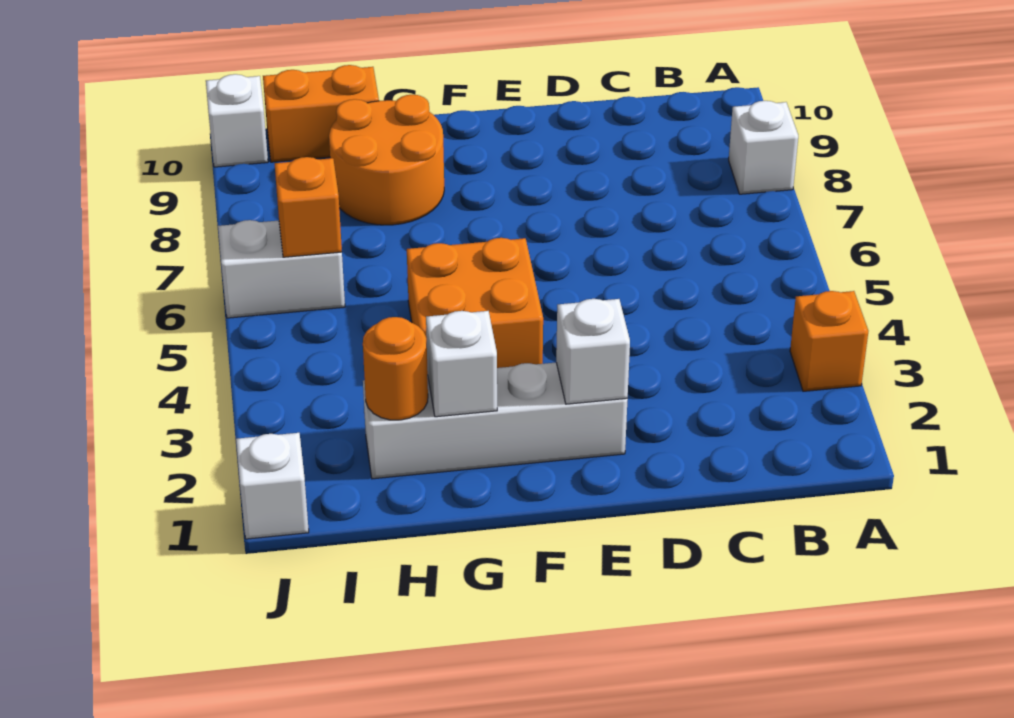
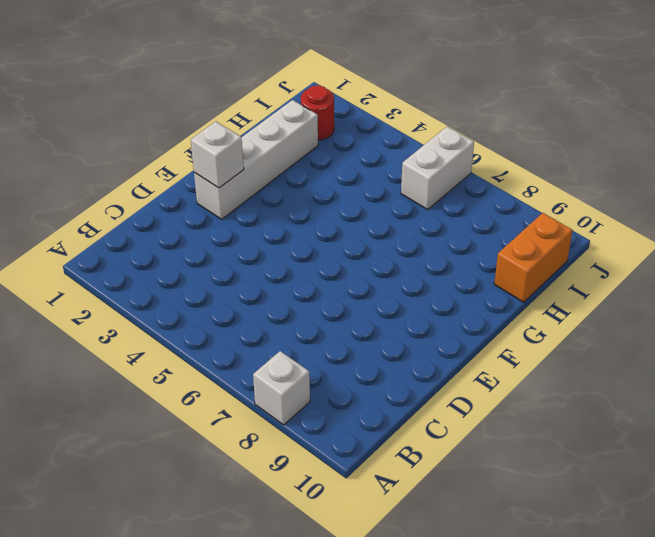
red 1x1 round brick [301,85,334,140] -> none
none -> orange 1x1 brick [790,291,868,391]
none -> orange 2x2 brick [407,238,543,374]
none -> orange 2x2 round brick [329,95,444,225]

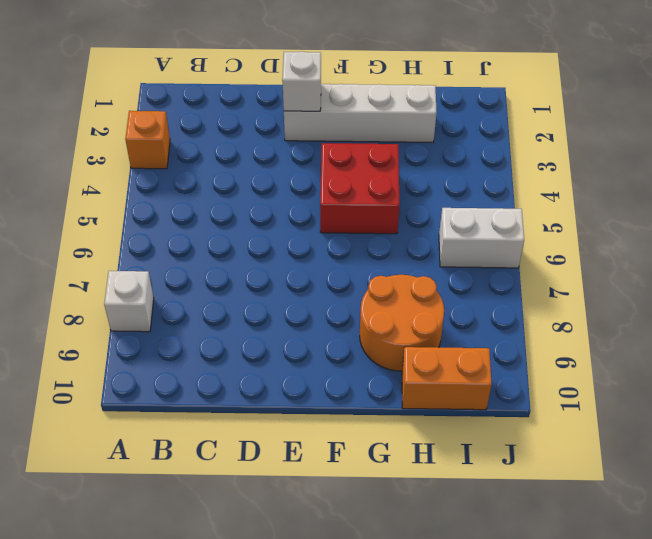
red 2x2 brick [320,143,400,234] -> orange 2x2 brick [407,238,543,374]
none -> white 1x1 brick [236,433,309,539]
none -> white 1x1 brick [206,74,268,167]
none -> white 1x1 brick [426,311,497,417]

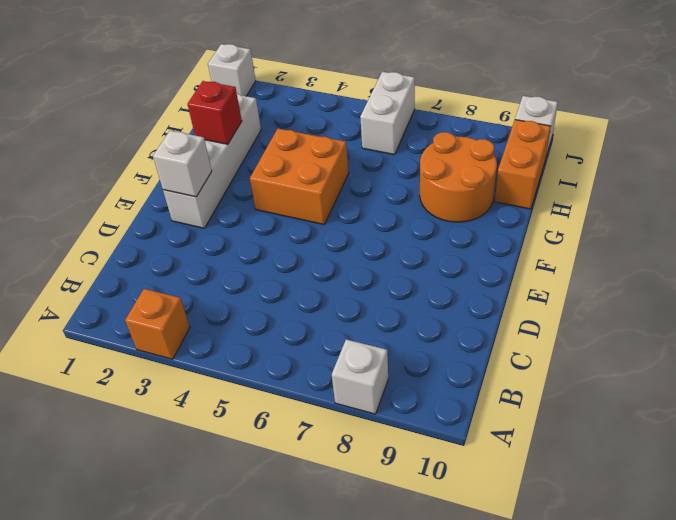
red 1x1 brick [187,81,242,144] -> white 1x1 brick [426,311,497,417]
none -> orange 1x1 round brick [363,317,428,420]
none -> orange 1x1 brick [274,157,342,257]

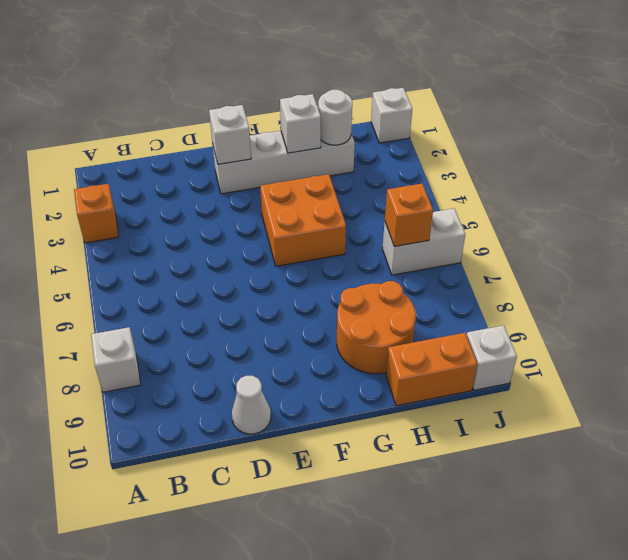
white 1x1 cone [232,376,271,434] -> none
white 1x1 round brick [318,90,352,145] -> orange 1x1 round brick [363,317,428,420]

